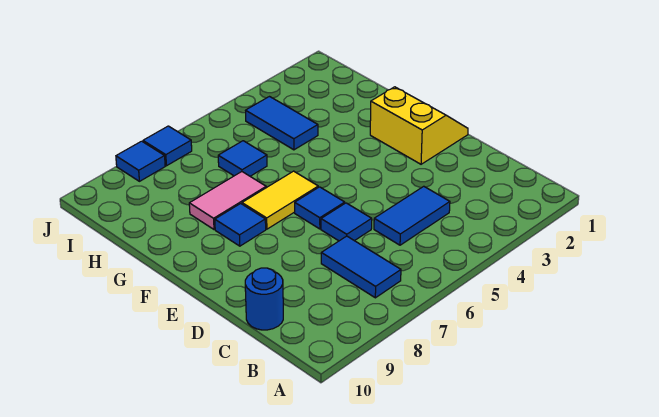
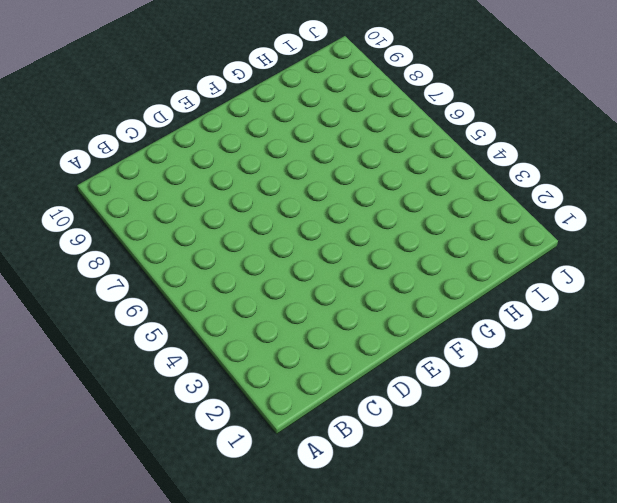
none -> blue 1x2 tile [321,236,401,298]
none -> blue 1x2 tile [374,186,450,245]
none -> blue 1x1 round brick [245,268,283,330]

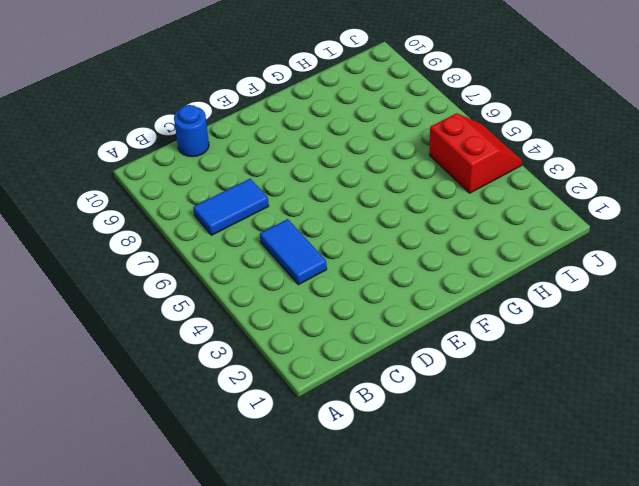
red 2x2 slope [429,113,522,193] -> blue 1x2 tile [246,97,318,150]
none -> blue 1x1 tile [321,203,372,241]
none -> yellow 2x2 slope [370,87,468,164]
none -> blue 1x1 tile [295,187,345,229]

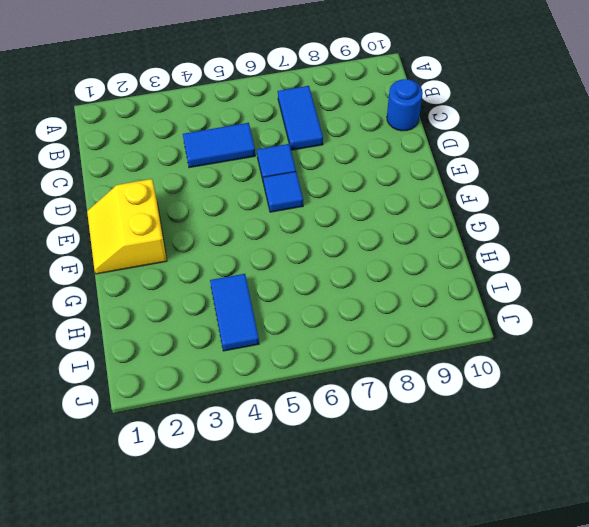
none -> yellow 1x2 tile [242,171,318,229]
none -> blue 1x1 tile [215,203,266,246]
none -> pink 1x2 tile [189,172,266,229]

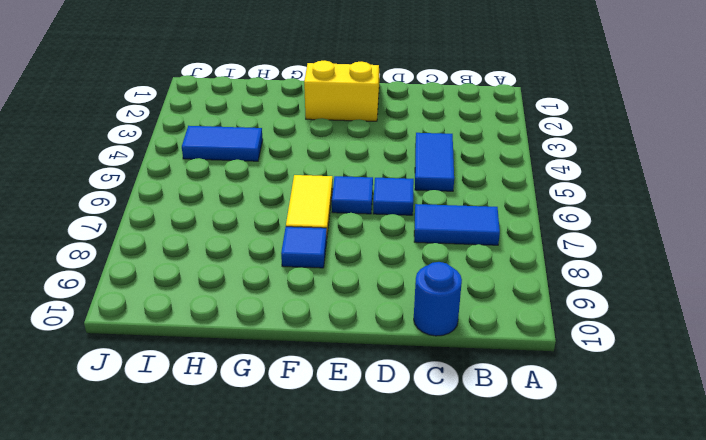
none -> pink 1x2 tile [189,172,266,229]
none -> blue 1x1 tile [218,141,267,176]
none -> blue 1x1 tile [143,126,192,166]

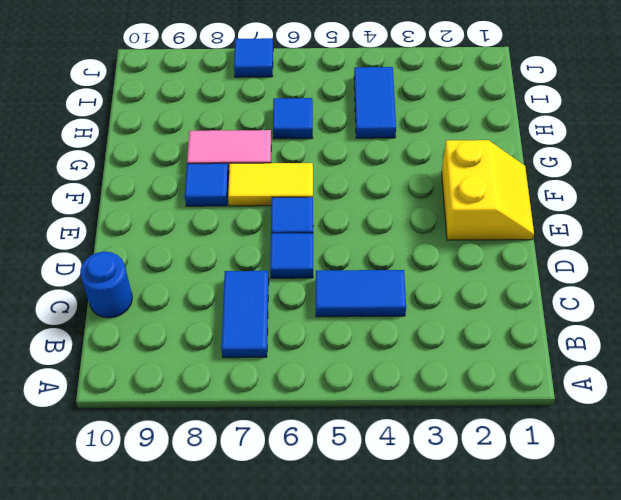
none -> blue 1x1 tile [116,141,165,181]

